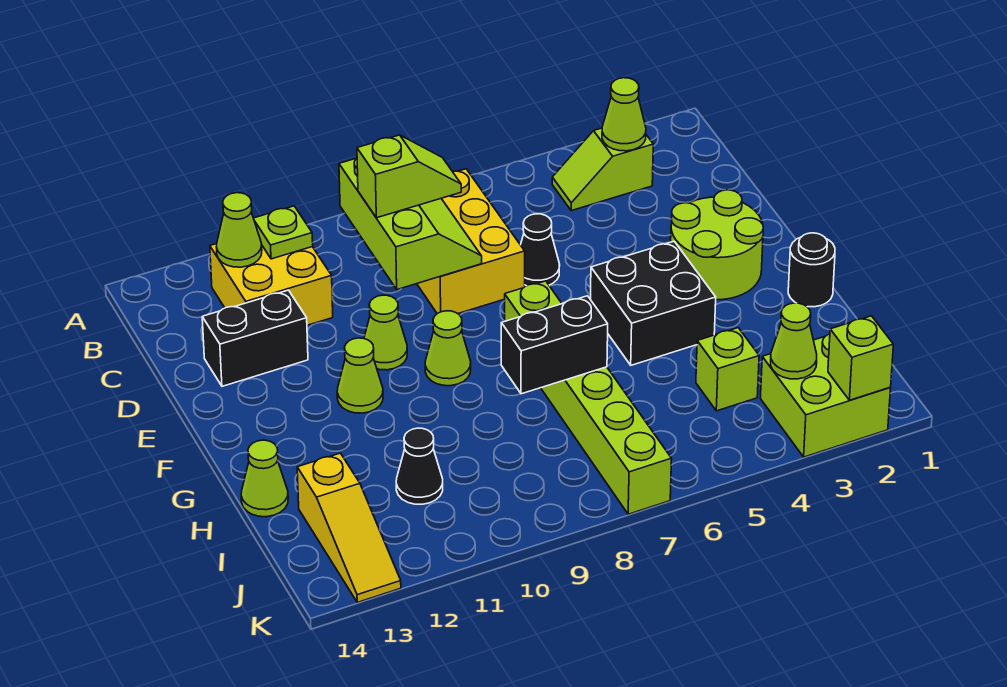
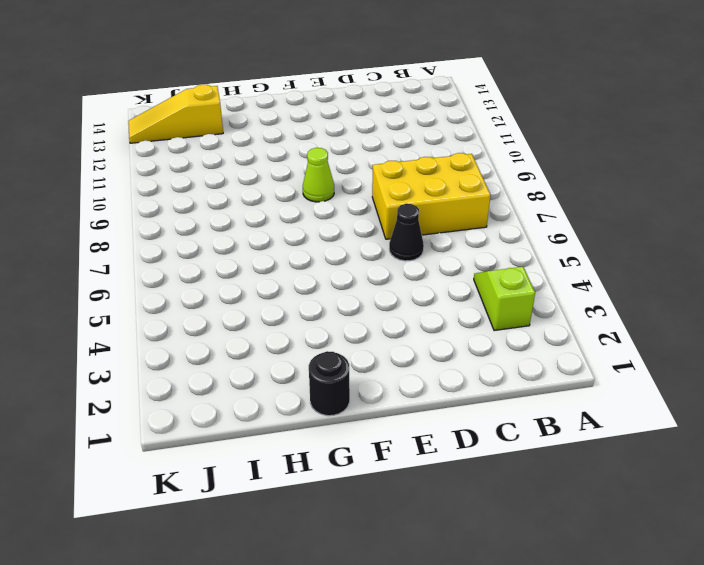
none -> yellow 2x2 brick [210,244,333,325]
none -> black 1x2 brick [202,290,308,386]
none -> lime 2x2 round brick [671,190,763,300]

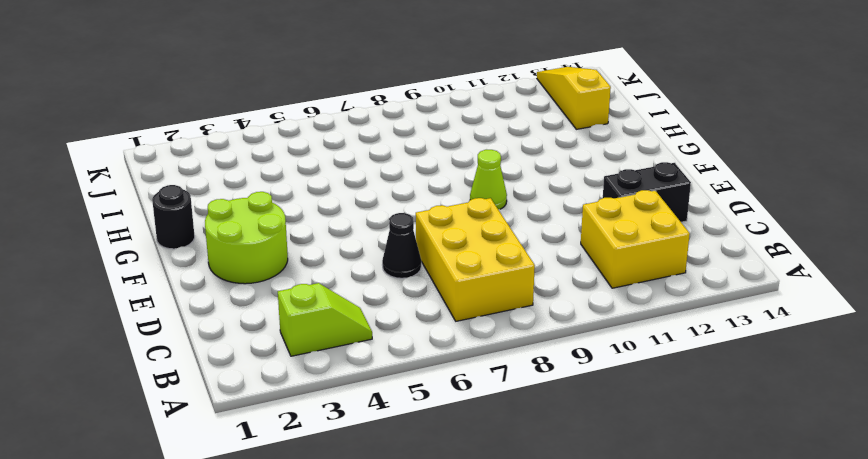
none -> lime 1x1 cone [364,295,407,370]
none -> black 2x2 brick [591,242,716,365]
none -> lime 1x6 brick [505,281,672,514]

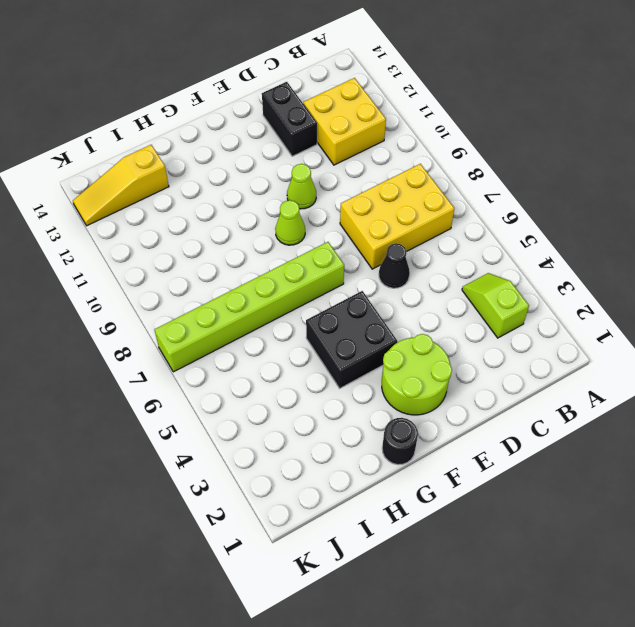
none -> lime 1x1 cone [337,338,383,413]
none -> lime 1x1 cone [241,440,288,517]
none -> lime 1x1 brick [696,328,759,411]

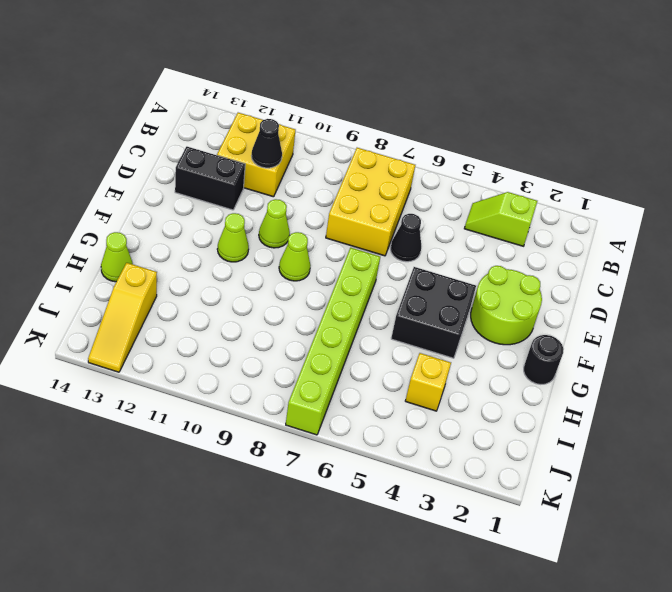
black 1x1 cone [252,119,282,168] -> black 1x1 cone moved to [396,428,443,504]
yellow 1x1 brick [405,353,451,411] -> lime 1x1 brick [696,328,759,411]
none -> lime 2x2 brick [760,334,891,457]
none -> lime 1x1 cone [602,78,646,151]
none -> lime 2x3 slope [339,158,482,289]

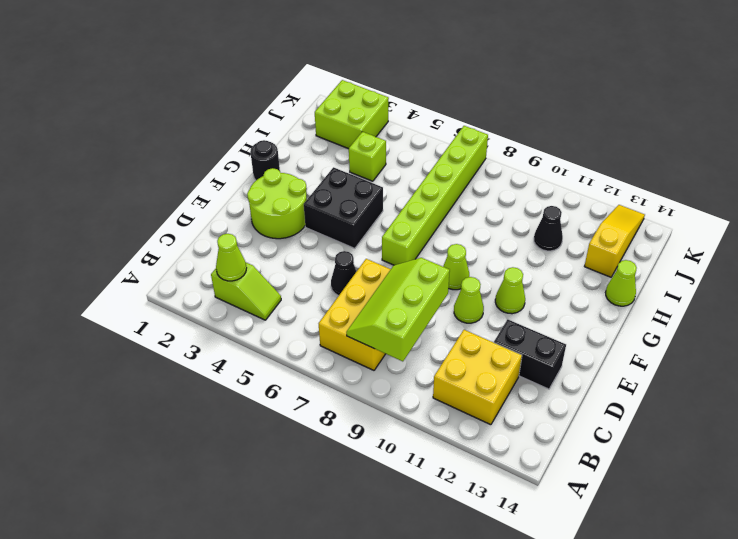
none -> lime 1x1 plate [253,206,313,259]
none -> lime 1x1 cone [216,193,262,267]
none -> black 1x2 brick [501,296,608,394]

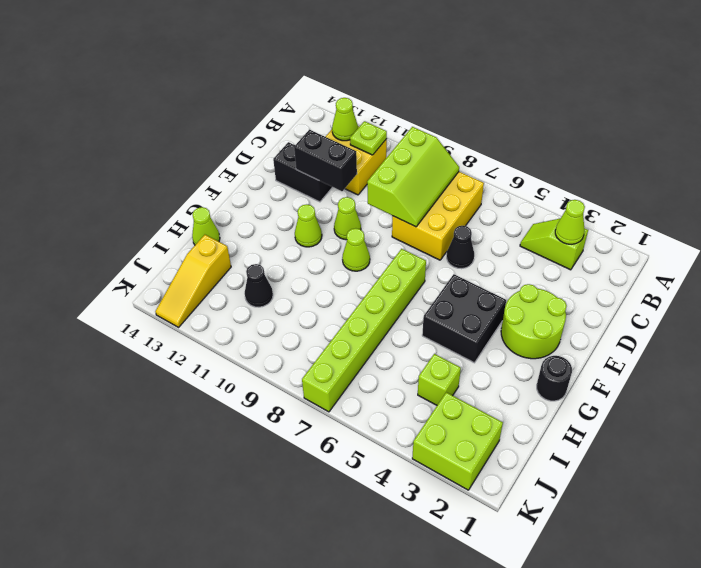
black 1x2 brick [294,130,357,191] -> black 1x2 brick moved to [501,296,608,394]
none -> lime 1x1 cone [771,303,817,379]
none -> lime 1x1 brick [828,316,893,400]
none -> lime 1x2 slope [357,135,461,218]

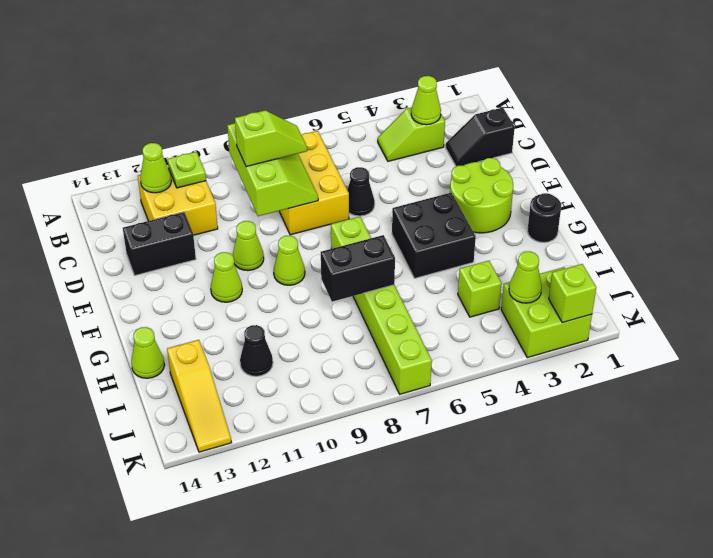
black 1x2 slope [446,107,515,166] -> none

